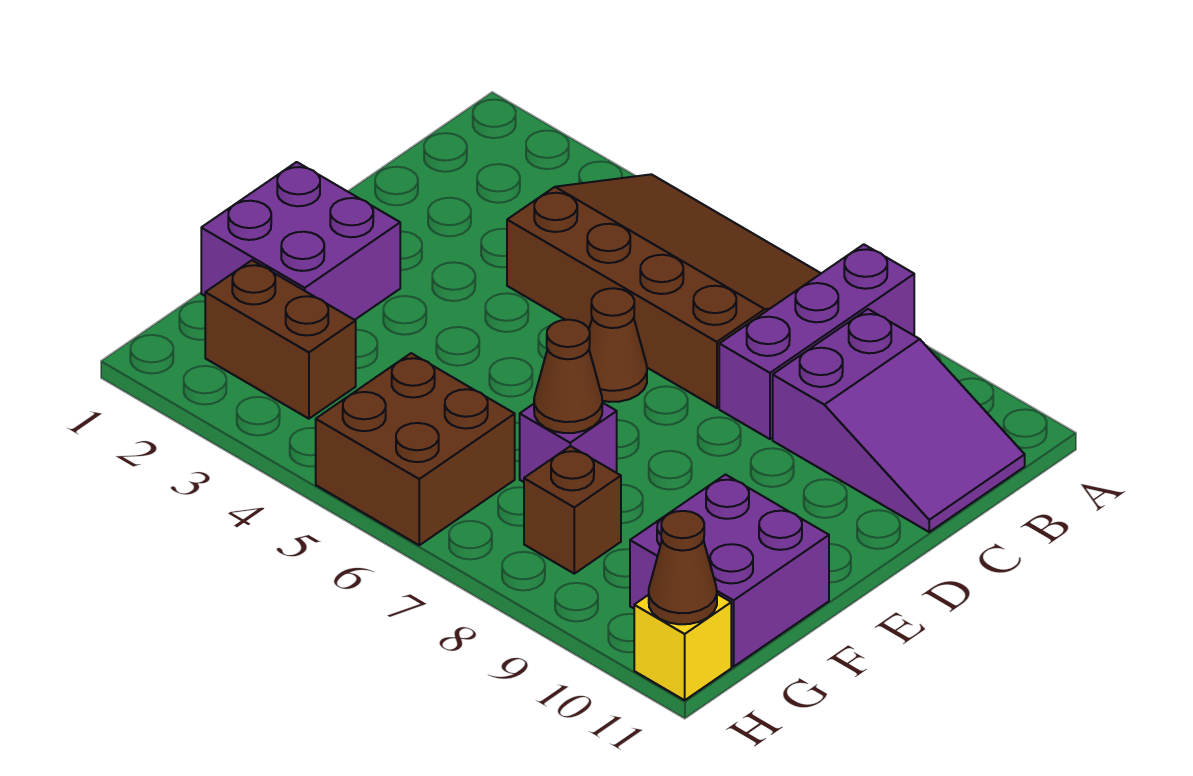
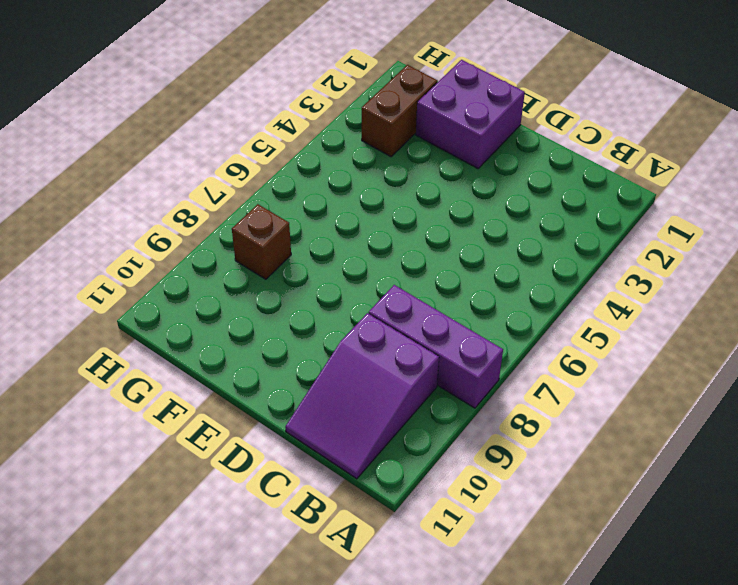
none -> brown 3x4 slope [507,174,821,408]
none -> brown 1x1 cone [589,288,647,402]
none -> purple 1x1 brick [520,403,617,482]

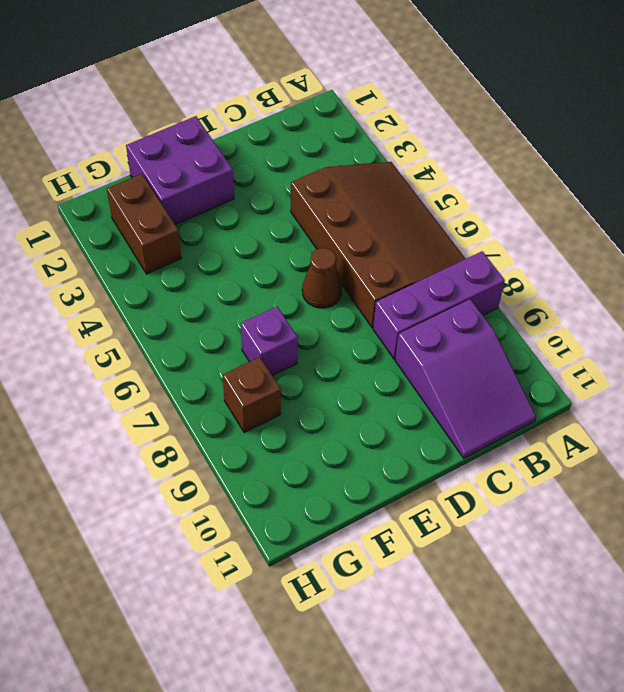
none -> purple 2x2 brick [630,475,829,667]
none -> brown 2x2 brick [316,353,515,545]
none -> yellow 1x1 brick [634,594,731,700]

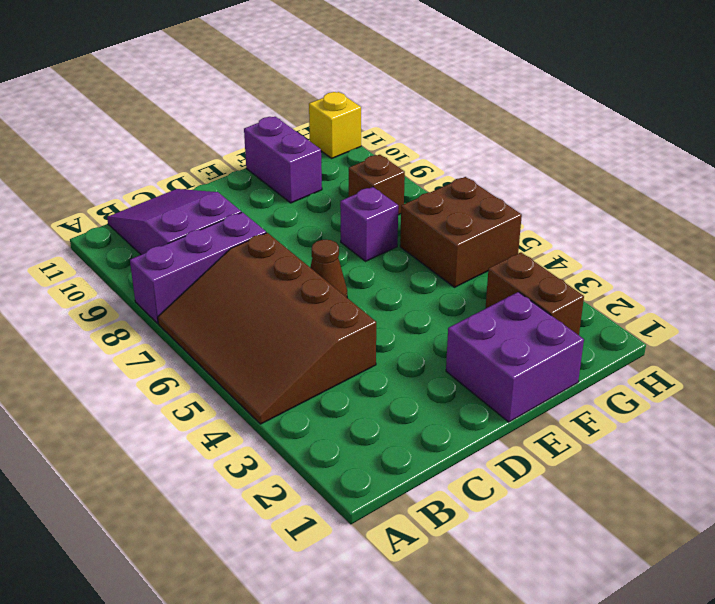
purple 1x2 brick [244,117,322,203] -> purple 2x2 brick [630,475,829,667]
none -> brown 1x1 cone [534,320,602,433]
none -> brown 1x1 cone [649,511,717,624]

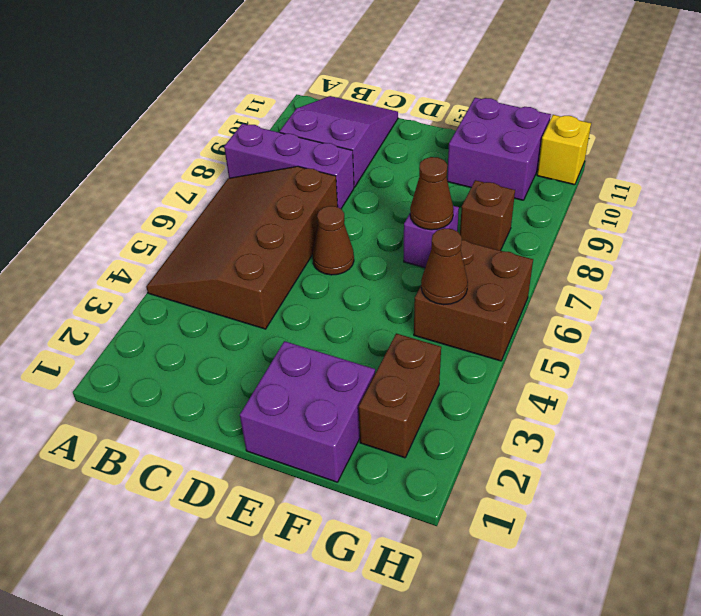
brown 1x1 cone [421,228,468,305] -> brown 1x1 cone moved to [649,511,717,624]

